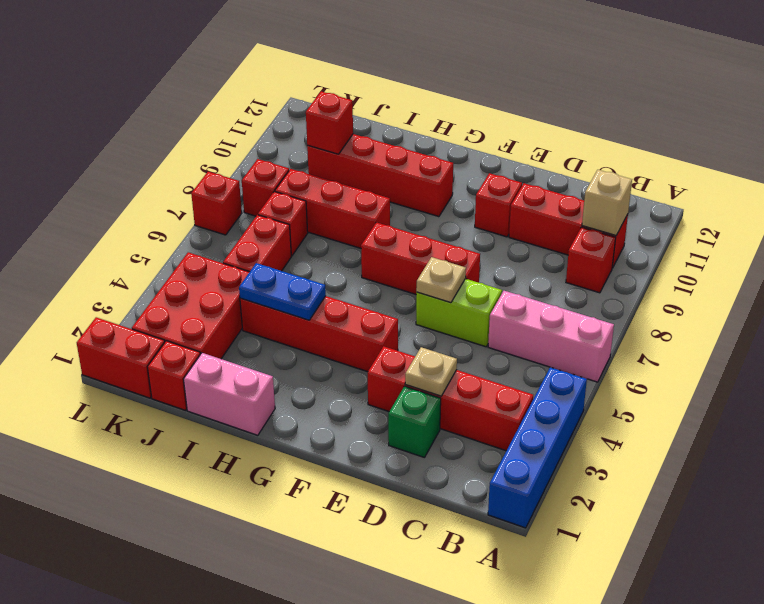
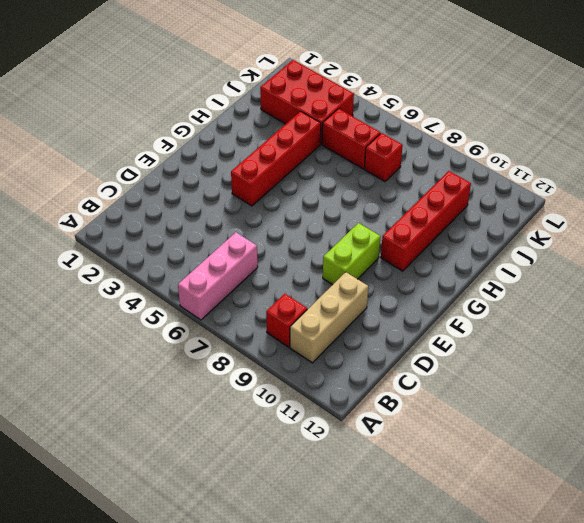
tan 1x3 brick [290,272,368,363] -> red 1x3 brick [509,183,628,268]
lime 1x2 brick [323,223,380,285] -> lime 1x2 brick moved to [416,279,502,347]
none -> blue 1x4 brick [488,367,587,528]
none -> red 1x4 brick [368,346,533,451]
none -> green 1x1 brick [388,386,441,458]

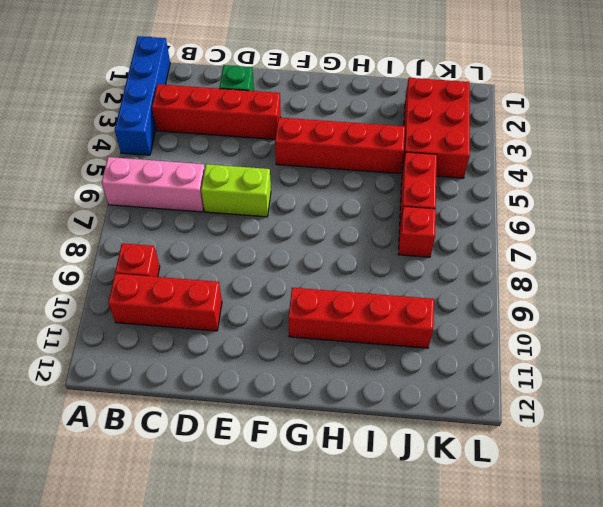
none -> red 1x3 brick [361,222,480,294]
none -> red 1x1 brick [475,173,522,237]
none -> pink 1x2 brick [183,353,275,435]

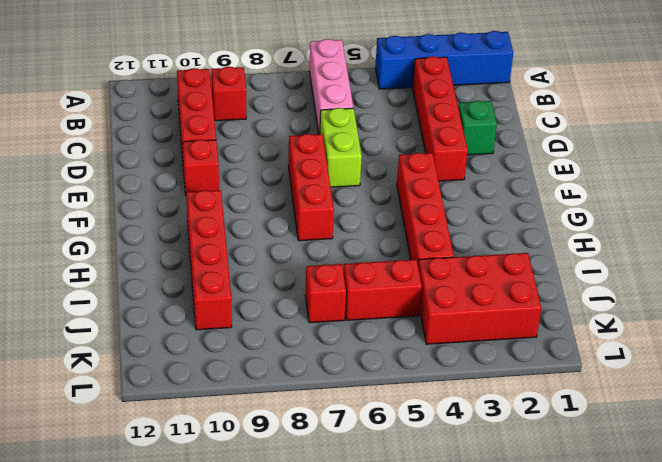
none -> pink 1x2 brick [183,353,275,435]
none -> red 1x3 brick [275,169,390,248]
none -> red 1x1 brick [147,341,200,410]

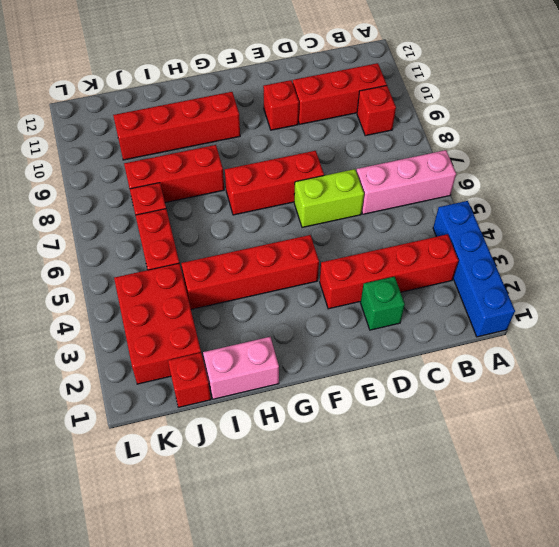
none -> red 1x2 brick [77,317,165,398]
none -> red 1x1 brick [242,159,289,216]
none -> red 1x1 brick [191,172,242,235]

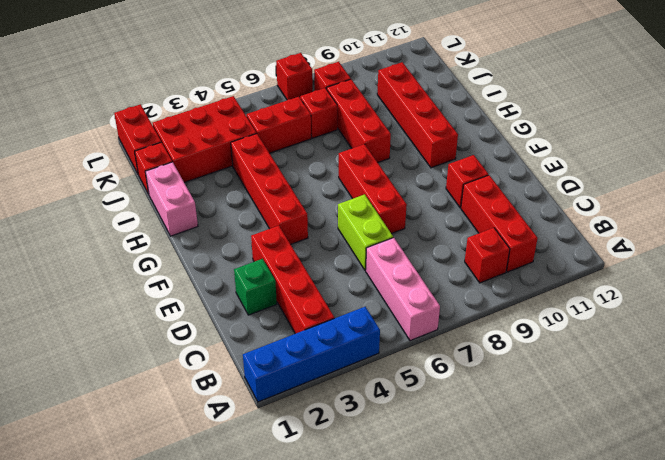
none -> tan 1x1 brick [582,170,632,236]
none -> tan 1x1 plate [405,347,457,396]
none -> tan 1x1 plate [416,257,466,303]

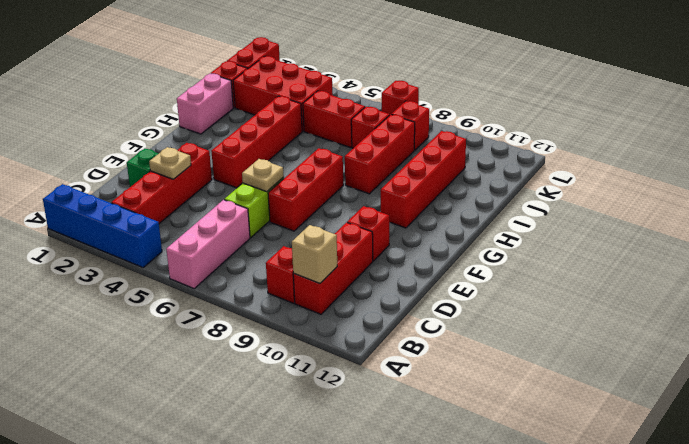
none -> blue 1x2 plate [239,263,326,320]
none -> red 1x1 brick [306,91,353,154]

